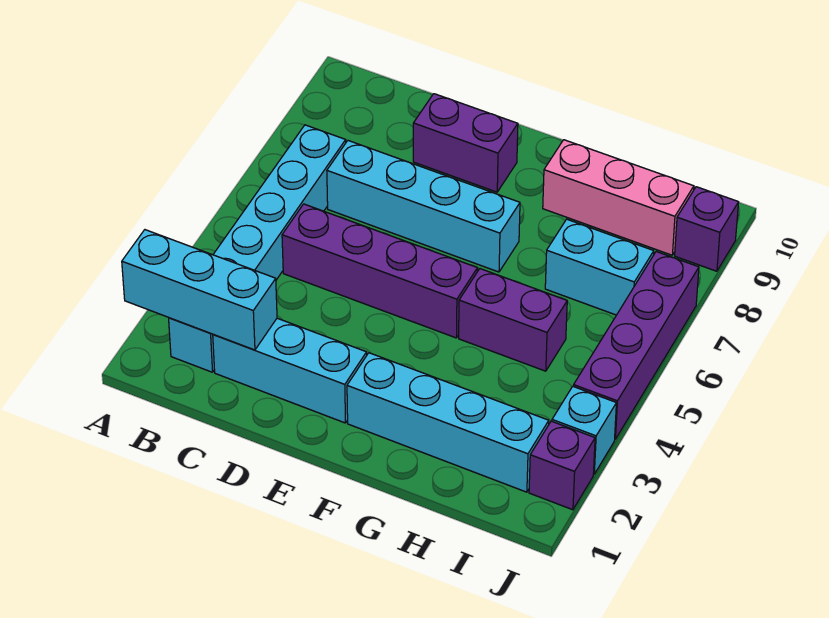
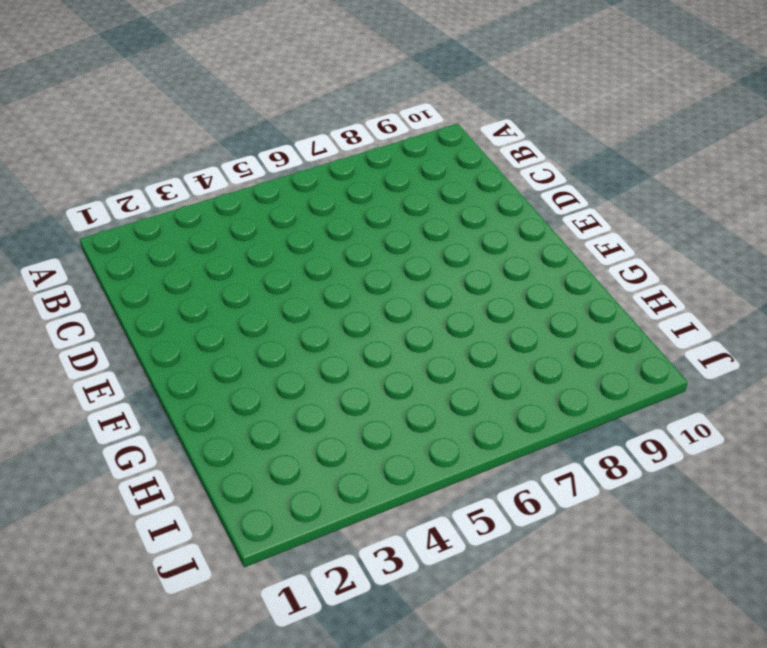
none -> cyan 1x6 brick [169,125,346,372]
none -> cyan 1x3 brick [213,318,367,423]
none -> purple 1x4 brick [282,204,478,338]

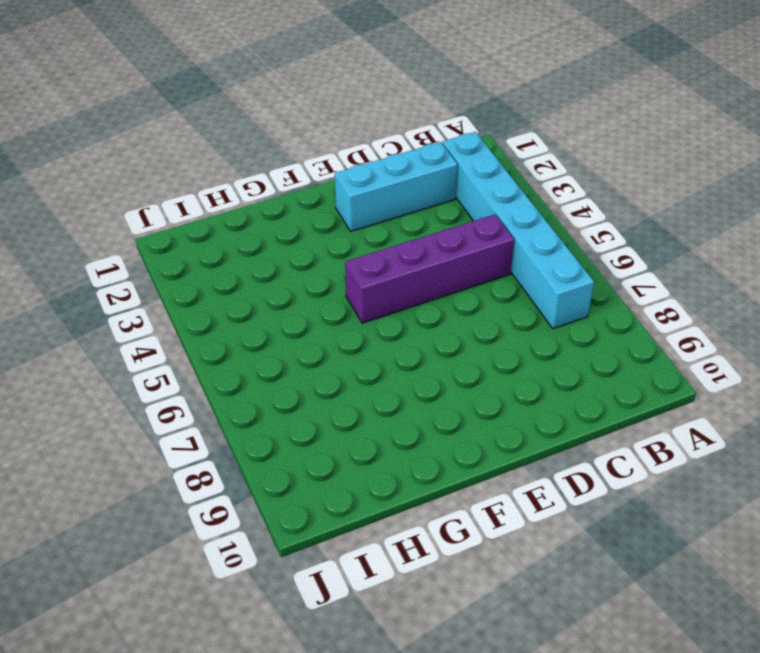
none -> cyan 1x4 brick [327,141,520,272]
none -> purple 1x2 brick [413,94,518,192]
none -> cyan 1x4 brick [347,353,549,492]

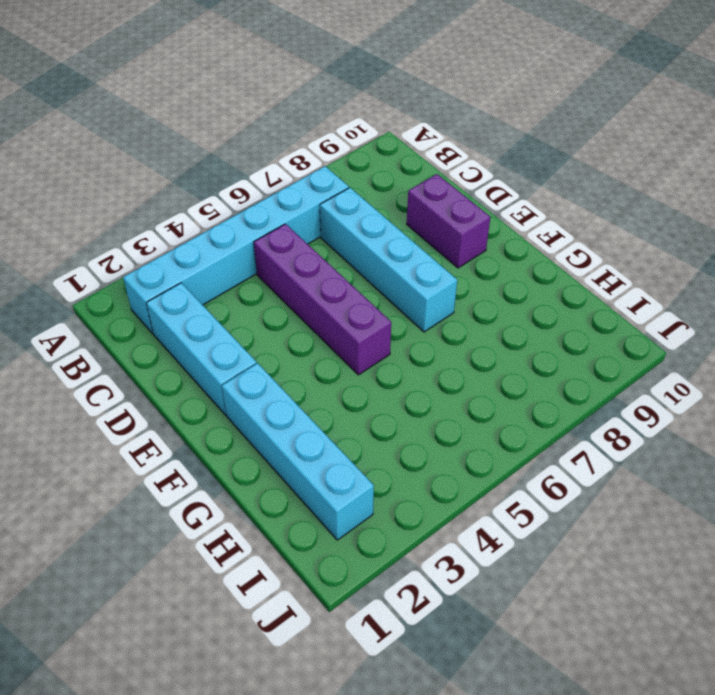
none -> purple 1x2 brick [459,269,567,371]
none -> pink 1x3 brick [543,140,694,255]
none -> cyan 1x2 brick [545,219,654,315]

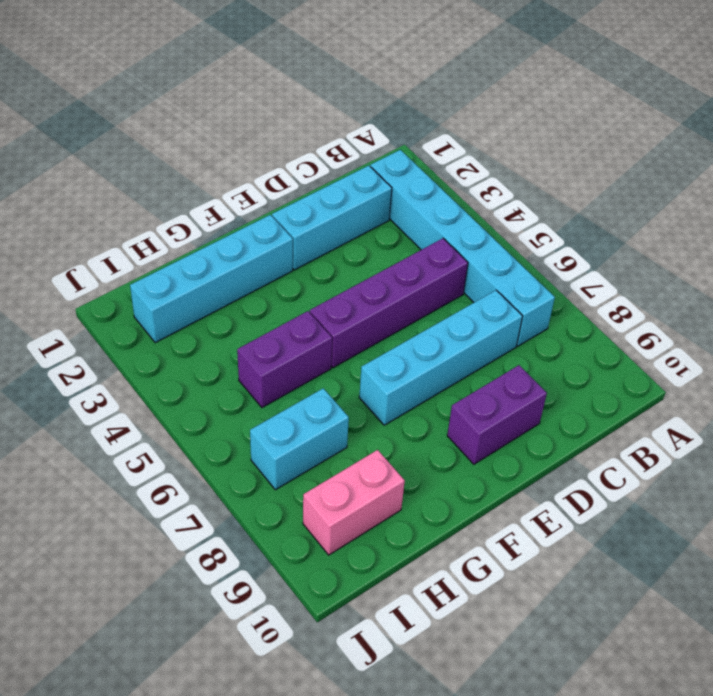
pink 1x2 brick [303,450,405,555] -> pink 1x3 brick [543,140,694,255]
none -> purple 1x1 brick [529,421,595,510]
none -> cyan 1x1 brick [552,386,616,474]
none -> purple 1x4 brick [574,252,699,439]

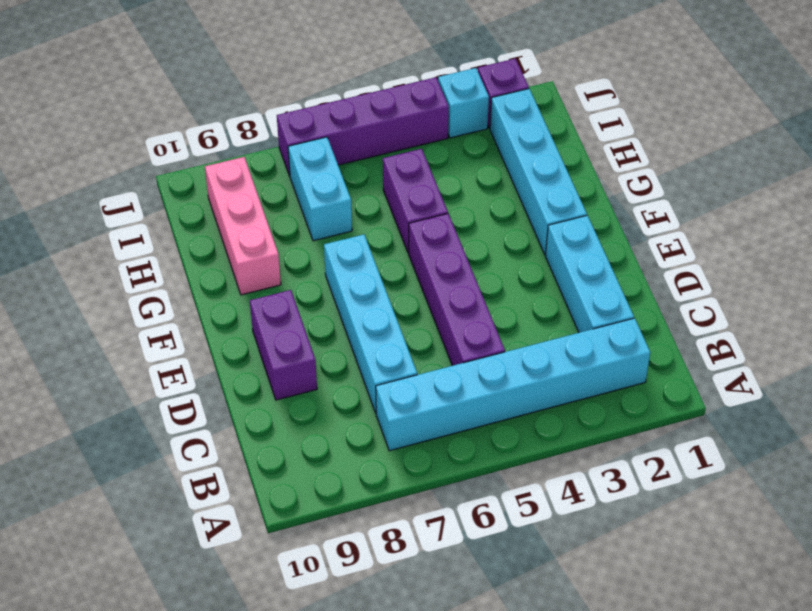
none -> purple 1x1 brick [675,187,739,271]
none -> cyan 1x3 brick [122,230,277,350]

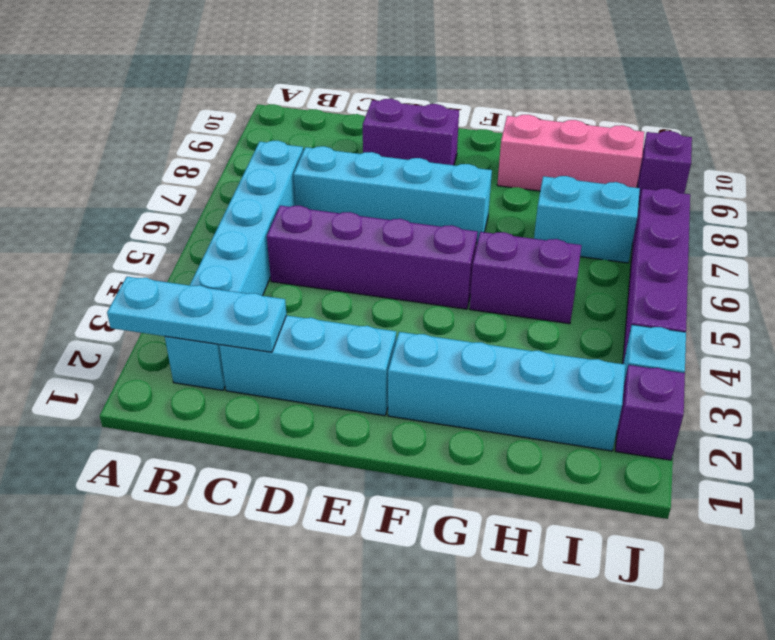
cyan 1x3 plate [107,277,287,352] -> cyan 1x3 brick [122,230,277,350]

